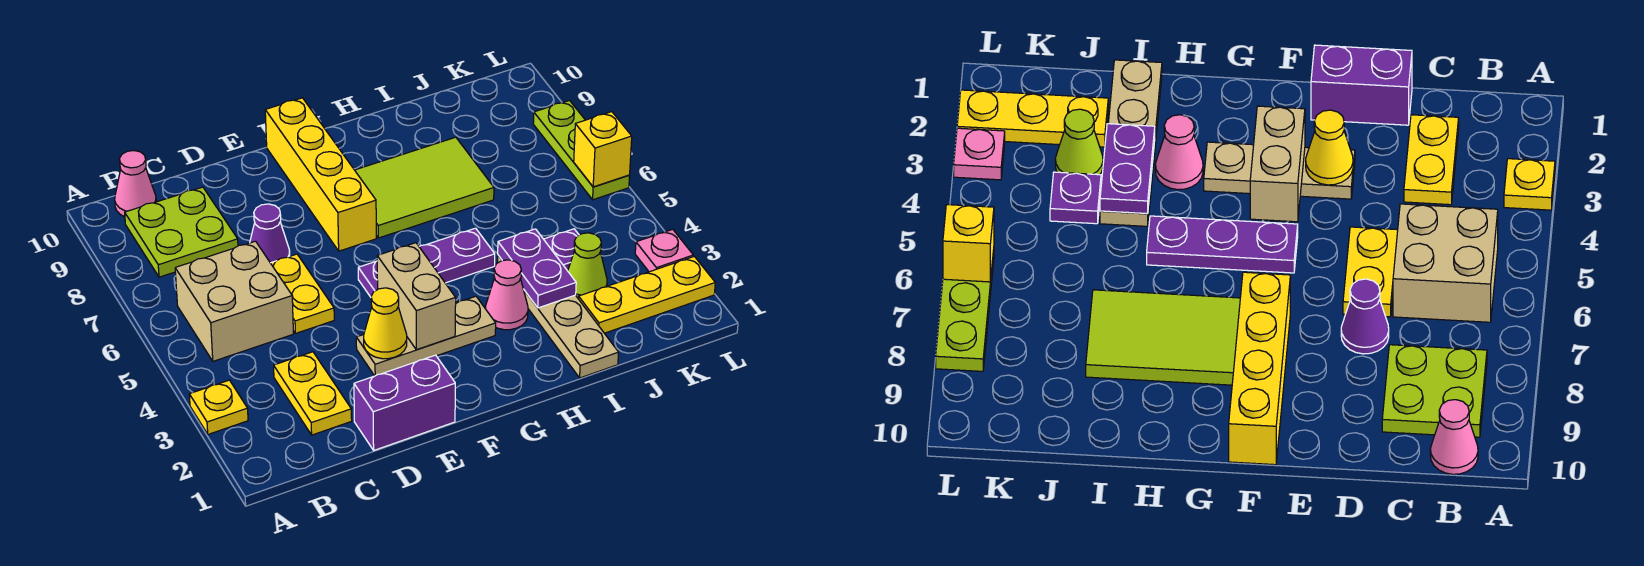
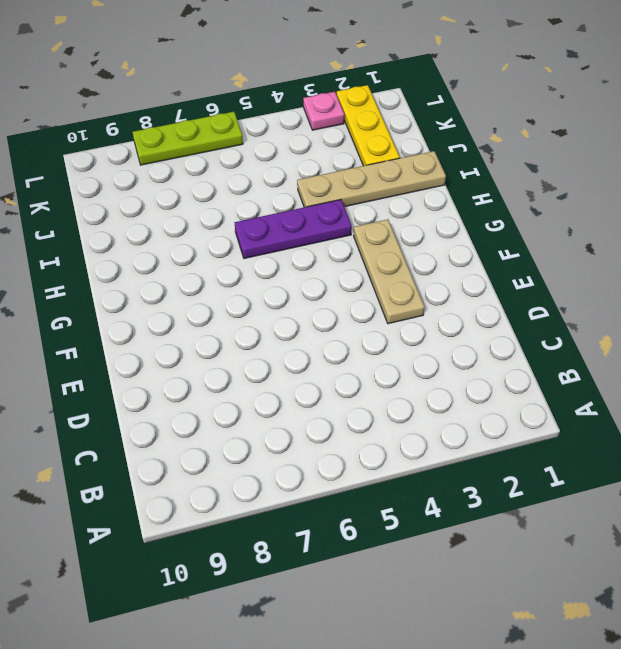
purple 1x3 plate [235,200,352,259] -> purple 1x3 plate turned to [358,228,495,297]
none -> yellow 1x1 plate [189,380,248,434]
none -> tan 2x2 brick [175,241,293,361]
none -> lime 2x2 plate [125,187,238,277]

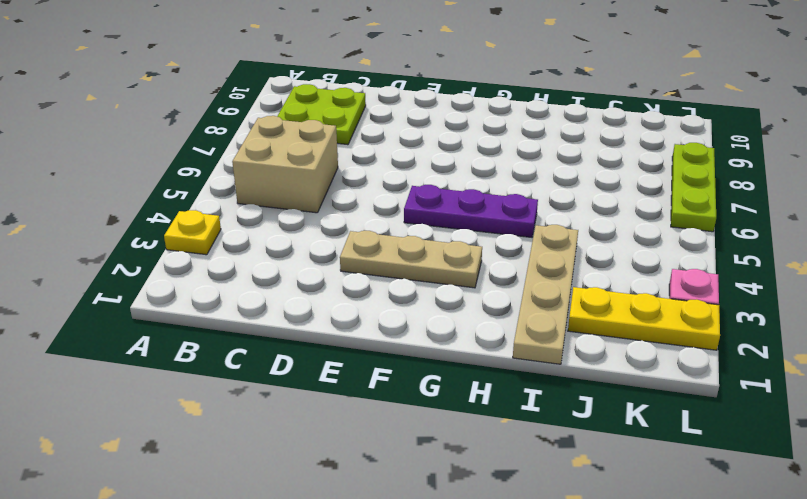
none -> pink 1x1 cone [115,151,156,217]
none -> yellow 1x2 plate [274,352,352,435]
none -> purple 1x2 brick [354,355,455,450]

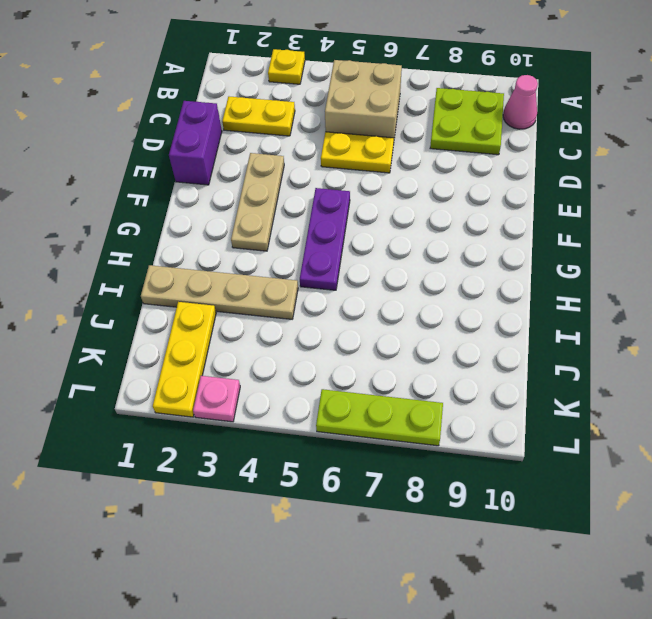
none -> purple 1x1 cone [250,204,290,263]
none -> yellow 1x4 brick [265,98,376,251]
none -> lime 2x3 tile [355,137,494,238]

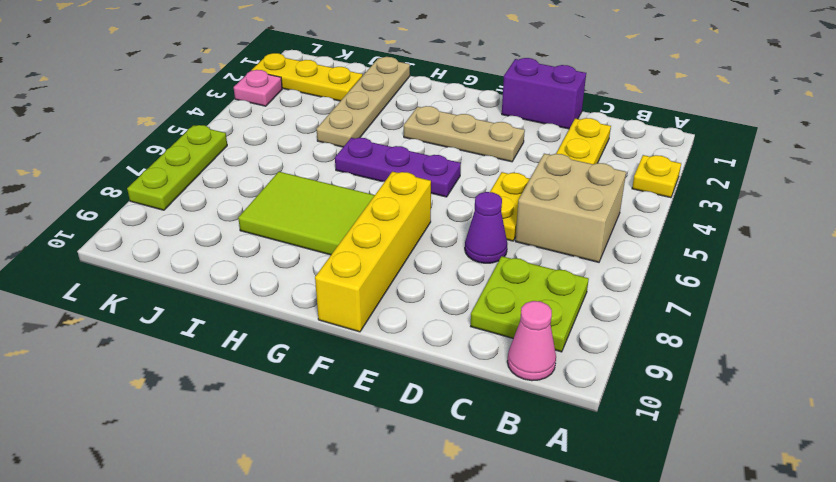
none -> pink 1x1 cone [486,260,528,330]
none -> lime 1x1 cone [568,233,607,299]
none -> purple 1x1 plate [544,229,579,271]

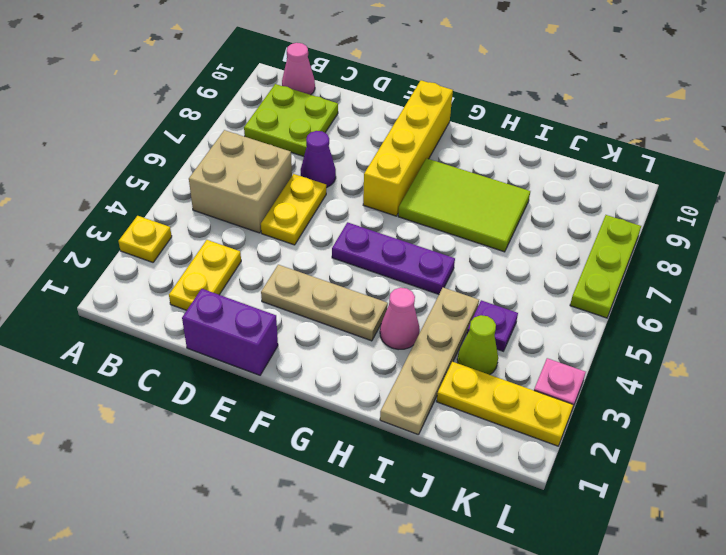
none -> yellow 1x1 cone [364,288,407,359]
none -> tan 1x2 brick [377,243,456,350]
none -> purple 1x2 plate [498,229,576,308]

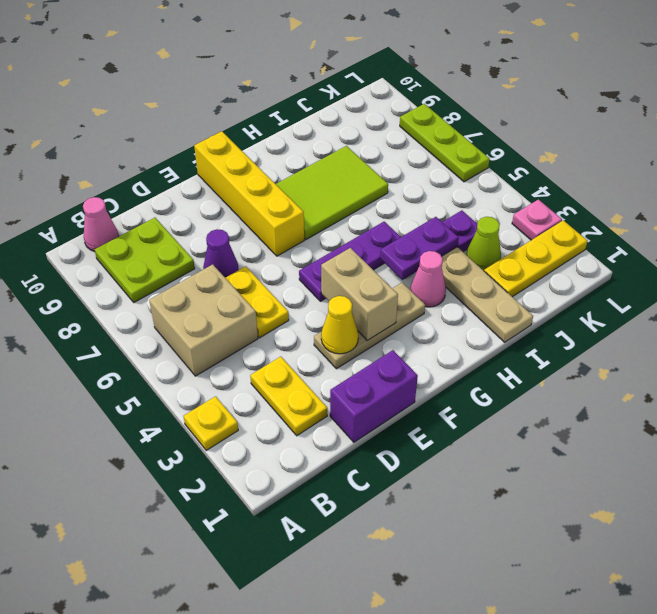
purple 1x2 plate [380,217,459,280] -> purple 1x2 plate turned to [498,229,576,308]
none -> yellow 1x1 brick [574,112,632,187]

